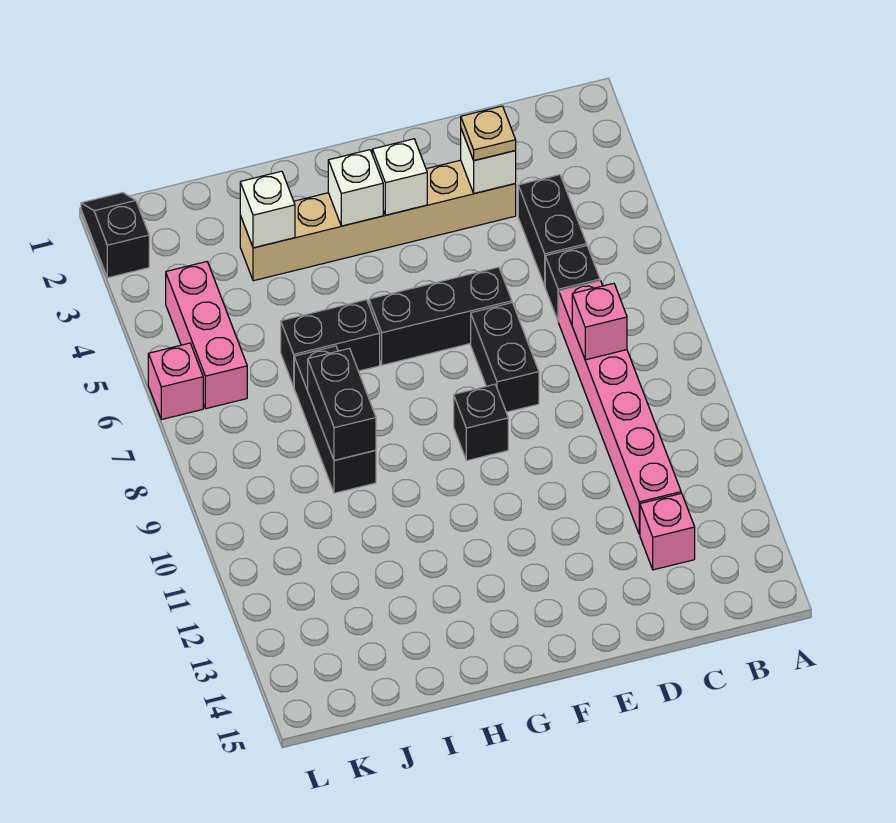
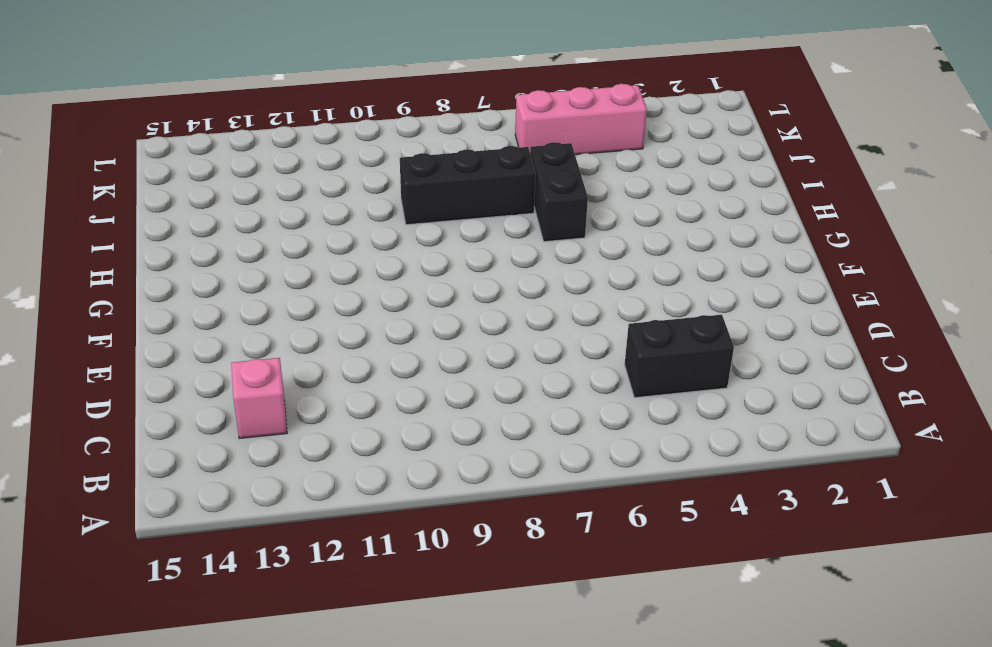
none -> black 1x1 brick [545,246,600,322]
none -> pink 1x6 brick [559,281,681,534]
none -> tan 1x6 brick [240,160,516,281]

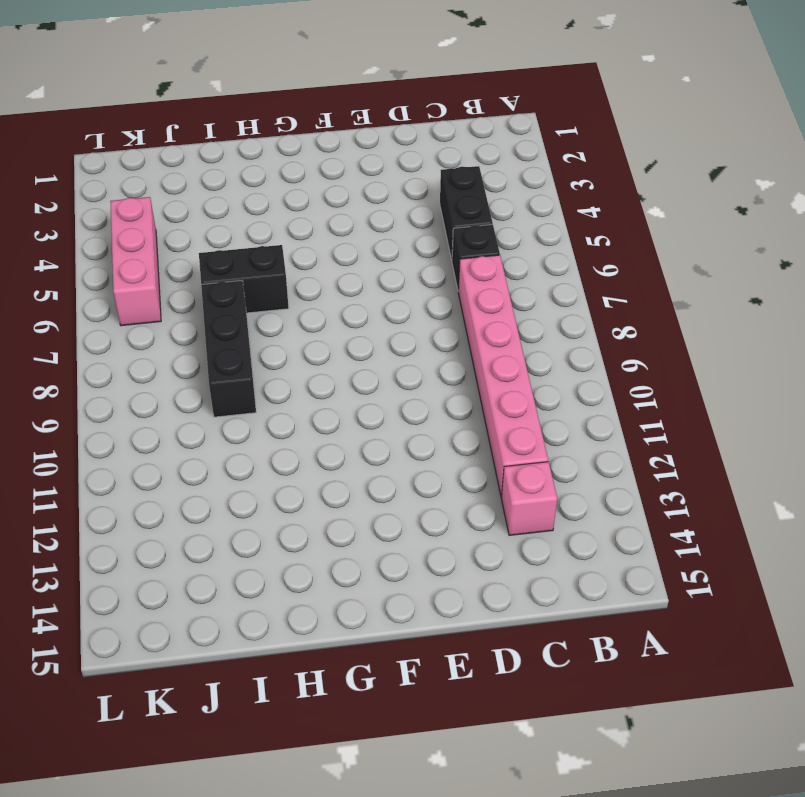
none -> tan 1x6 brick [240,160,516,281]
none -> black 1x3 brick [369,267,512,365]
none -> black 1x2 brick [471,303,539,412]

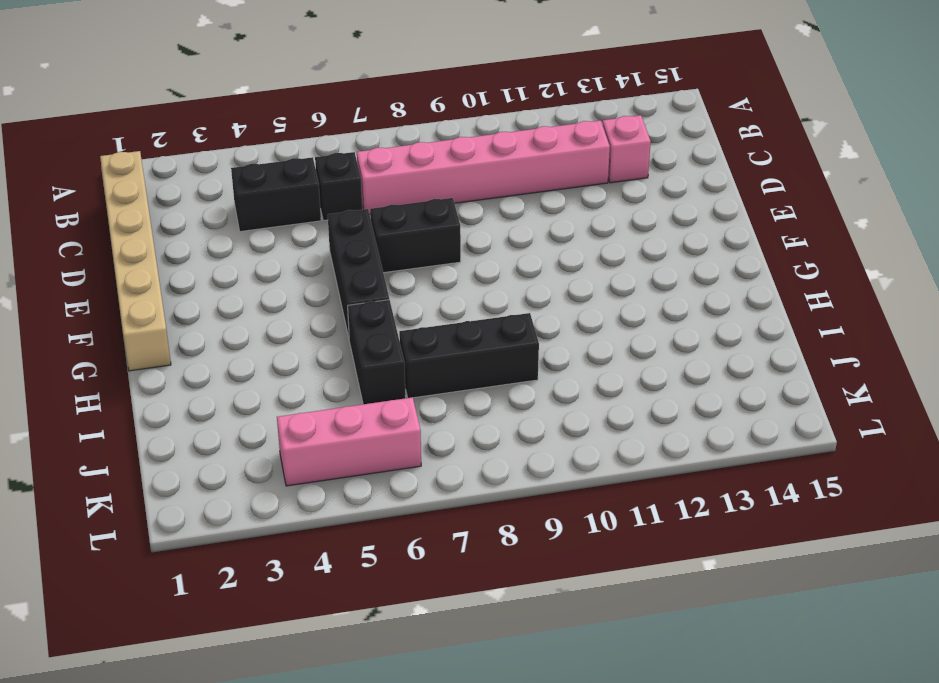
tan 1x6 brick [100,151,171,371] -> tan 1x6 brick moved to [240,160,516,281]
none -> black 1x1 brick [454,384,508,461]
none -> black 1x2 slope [81,193,149,278]
none -> pink 1x1 brick [148,343,203,420]

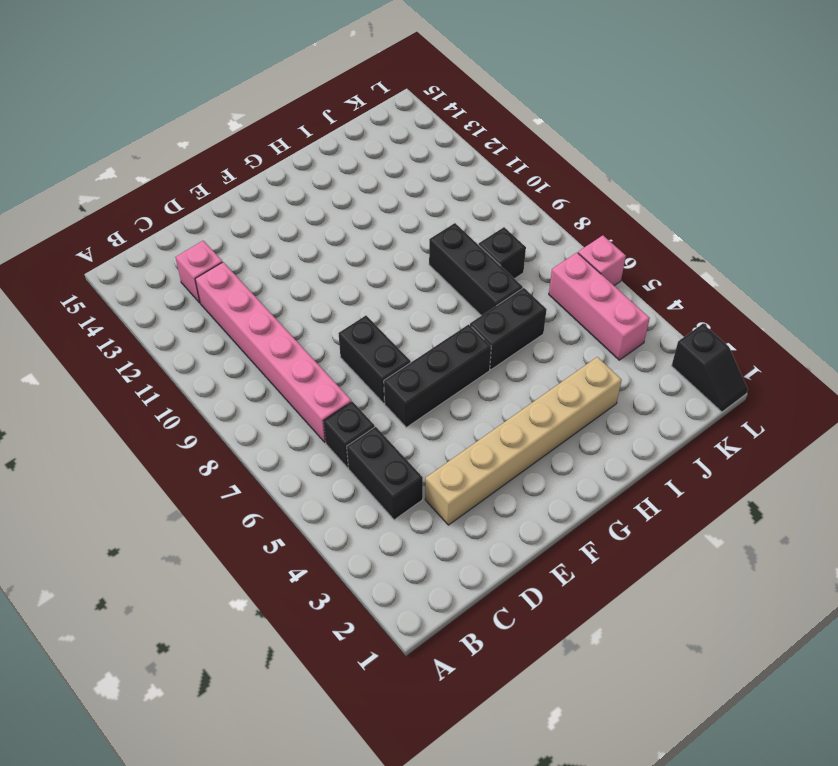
black 1x1 brick [479,227,526,279] -> black 1x1 brick moved to [454,384,508,461]
none -> pink 1x1 brick [572,283,627,360]
none -> white 1x1 brick [461,129,516,193]
none -> white 1x1 brick [372,139,427,215]

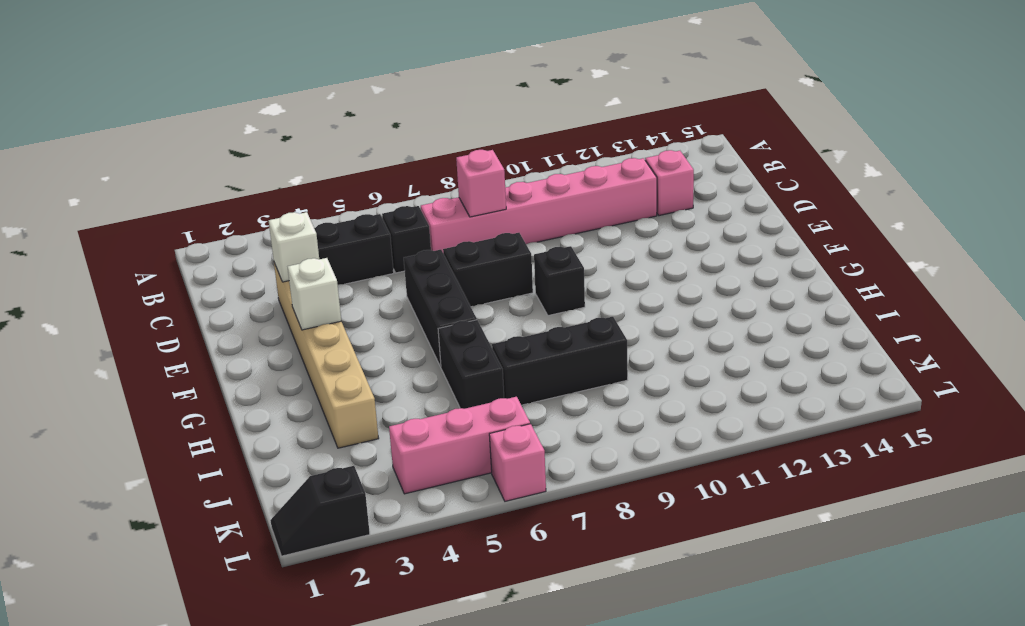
none -> white 1x1 brick [328,150,383,226]
none -> white 1x1 brick [240,171,295,248]
none -> black 1x2 brick [308,348,376,460]

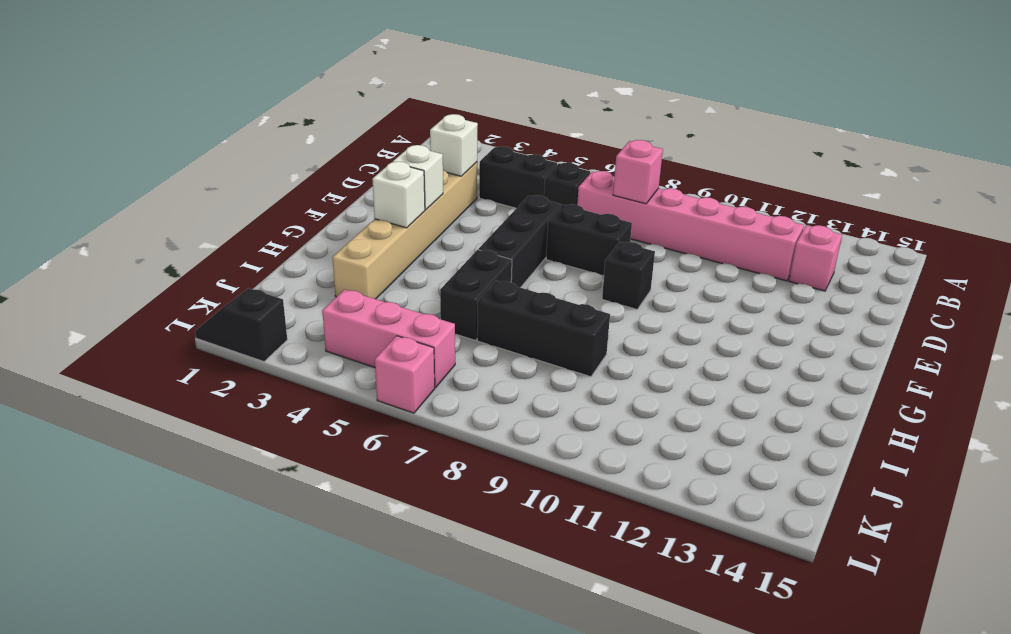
none -> white 1x1 brick [240,171,295,248]
none -> black 1x2 brick [308,348,376,460]
none -> tan 1x1 plate [461,106,516,161]

